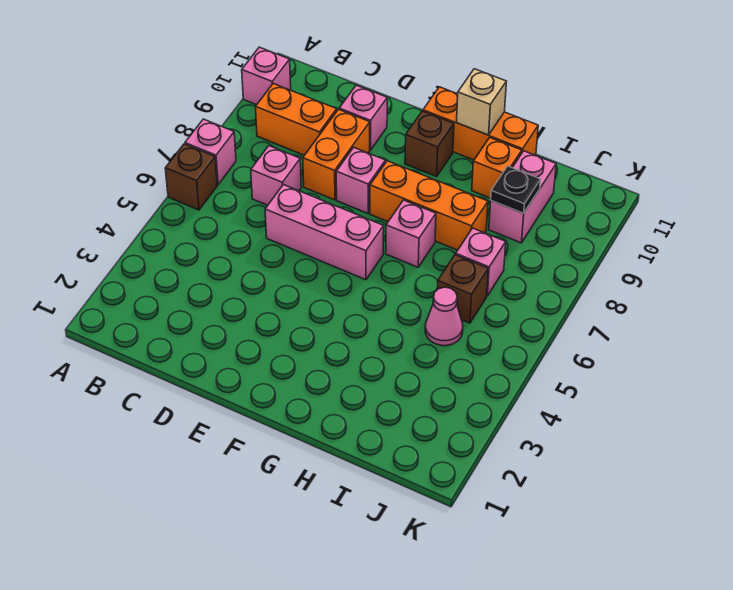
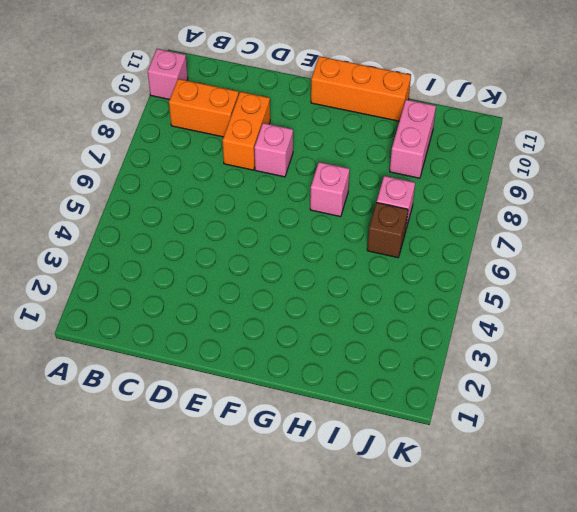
none -> brown 1x1 brick [165,144,217,210]
none -> pink 1x1 brick [185,119,236,185]
none -> pink 1x1 brick [251,146,301,205]

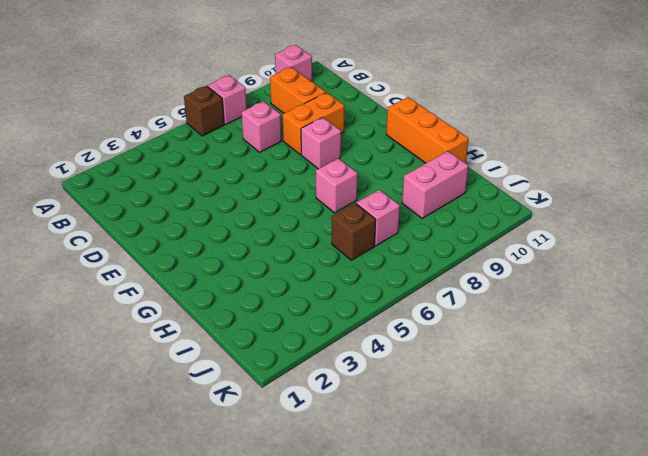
none -> pink 1x3 brick [265,185,384,280]
none -> pink 1x1 brick [339,85,387,150]
none -> orange 1x3 brick [370,161,488,250]

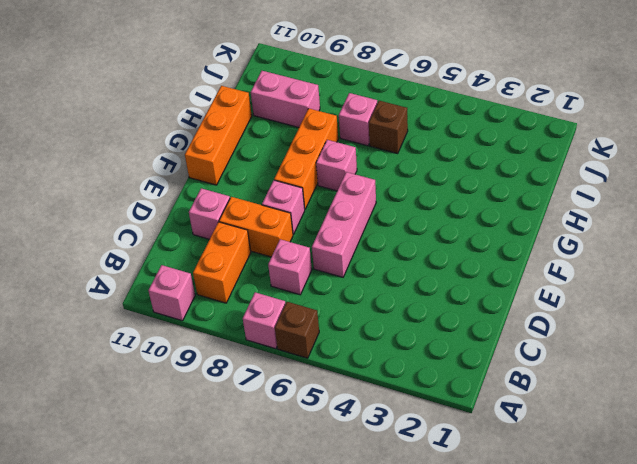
none -> brown 1x1 brick [405,111,454,177]
none -> orange 1x1 brick [472,138,522,198]
none -> pink 1x1 cone [425,287,463,346]

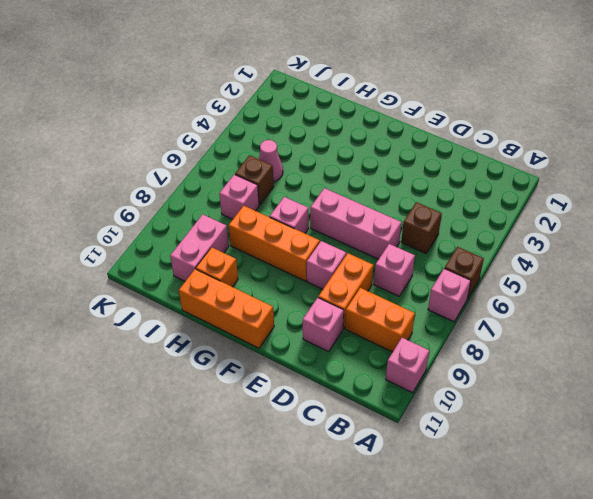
brown 1x1 brick [401,202,442,253] -> brown 1x1 brick moved to [405,111,454,177]
none -> tan 1x1 brick [457,69,506,135]
none -> black 1x1 plate [491,166,541,213]

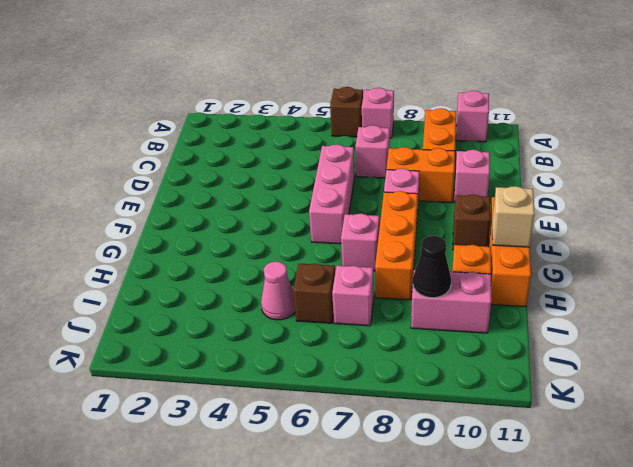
black 1x1 cone [413,236,451,298] -> black 1x1 plate [491,166,541,213]

